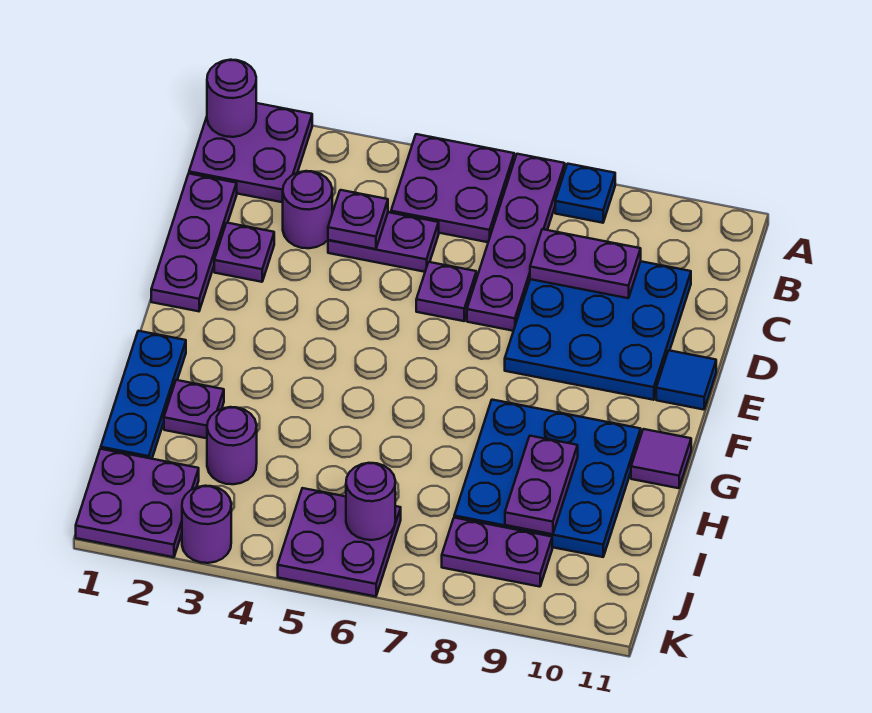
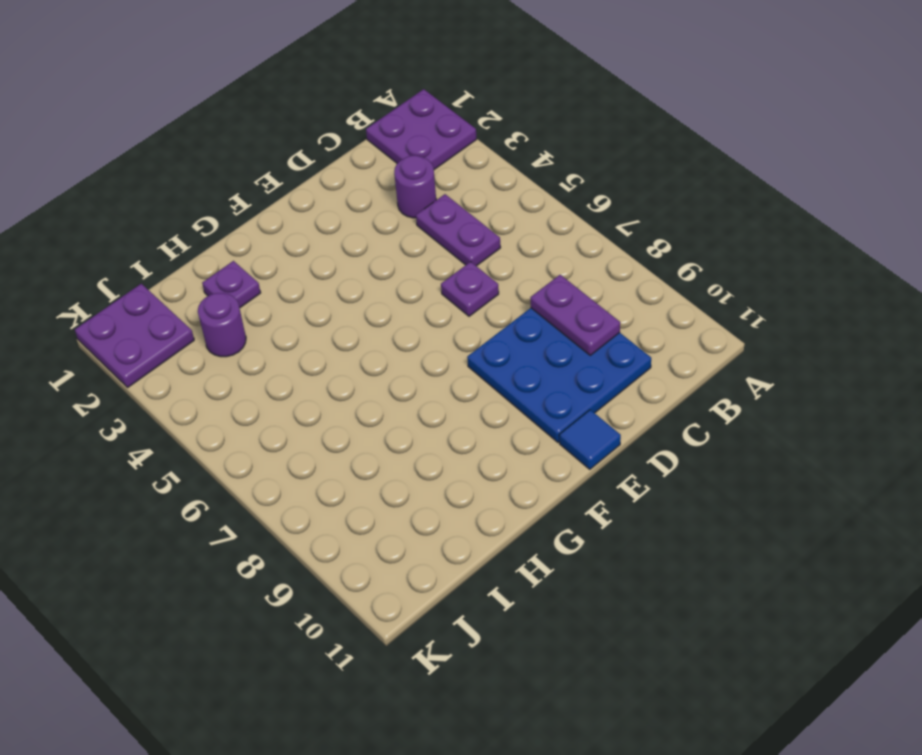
none -> purple 2x2 plate [391,134,514,242]
none -> purple 1x4 plate [467,154,565,331]
none -> blue 1x1 plate [555,164,615,223]

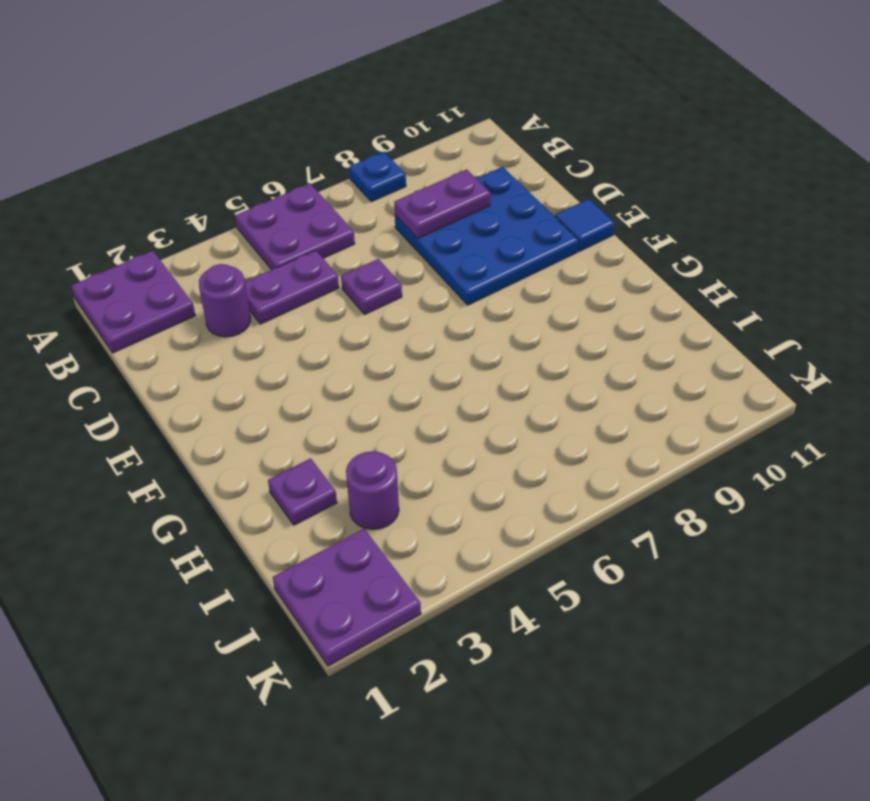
none -> purple 1x4 plate [467,154,565,331]
none -> purple 1x3 plate [151,174,237,311]
none -> purple 1x1 plate [214,223,274,282]

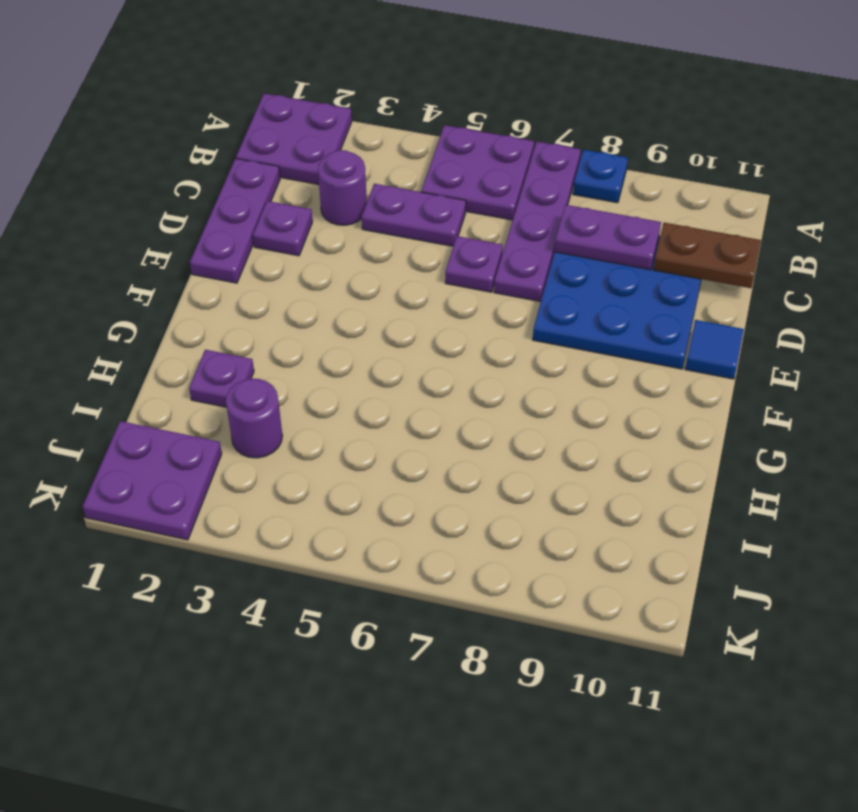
brown 1x2 plate [654,223,761,288] -> none
none -> blue 1x3 plate [101,331,186,459]
none -> blue 3x3 plate [454,400,641,557]
none -> purple 1x1 tile [631,429,691,488]

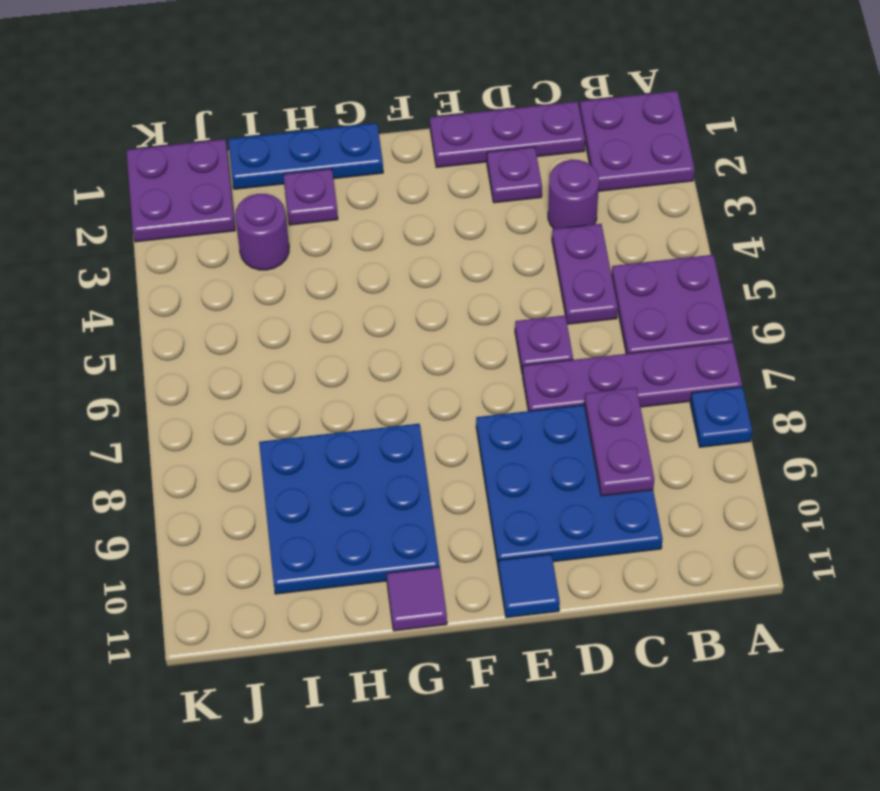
none -> purple 2x2 plate [278,488,401,597]
none -> purple 1x2 plate [442,518,552,587]
none -> purple 1x1 round brick [182,486,231,563]

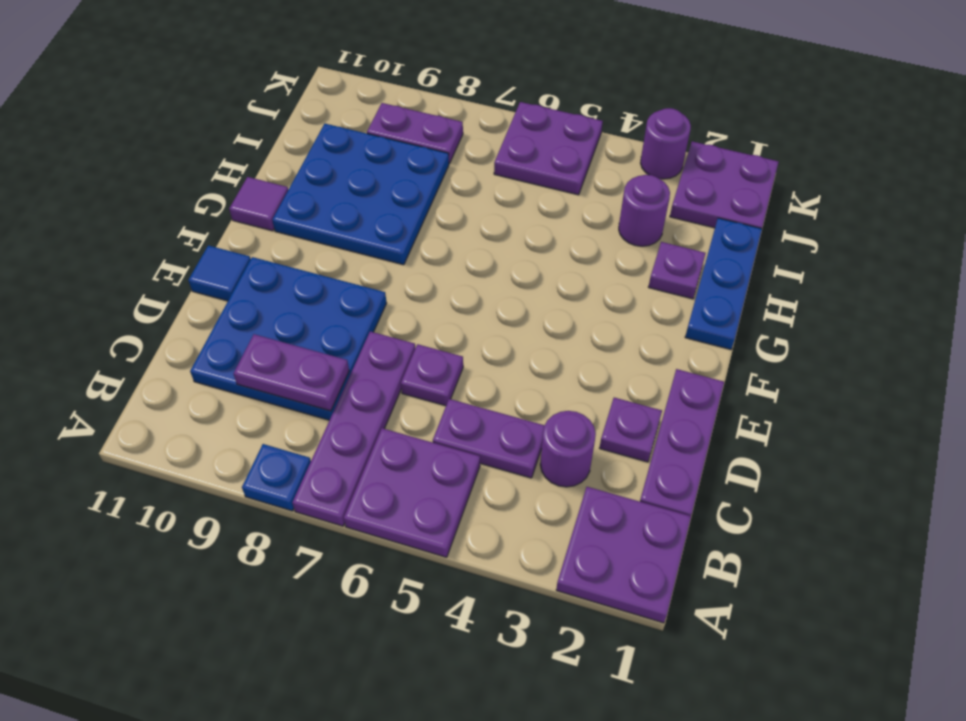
none -> purple 1x1 round brick [207,60,256,137]
none -> purple 1x1 plate [328,190,388,249]
none -> purple 1x2 plate [505,436,578,534]

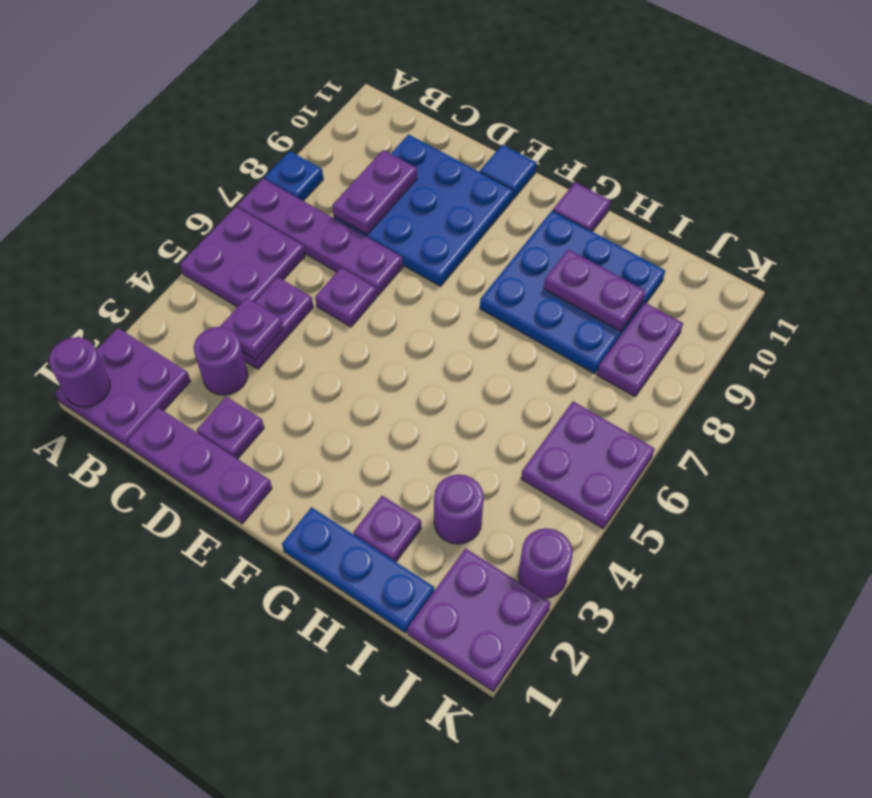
none -> purple 1x1 round brick [346,463,395,540]

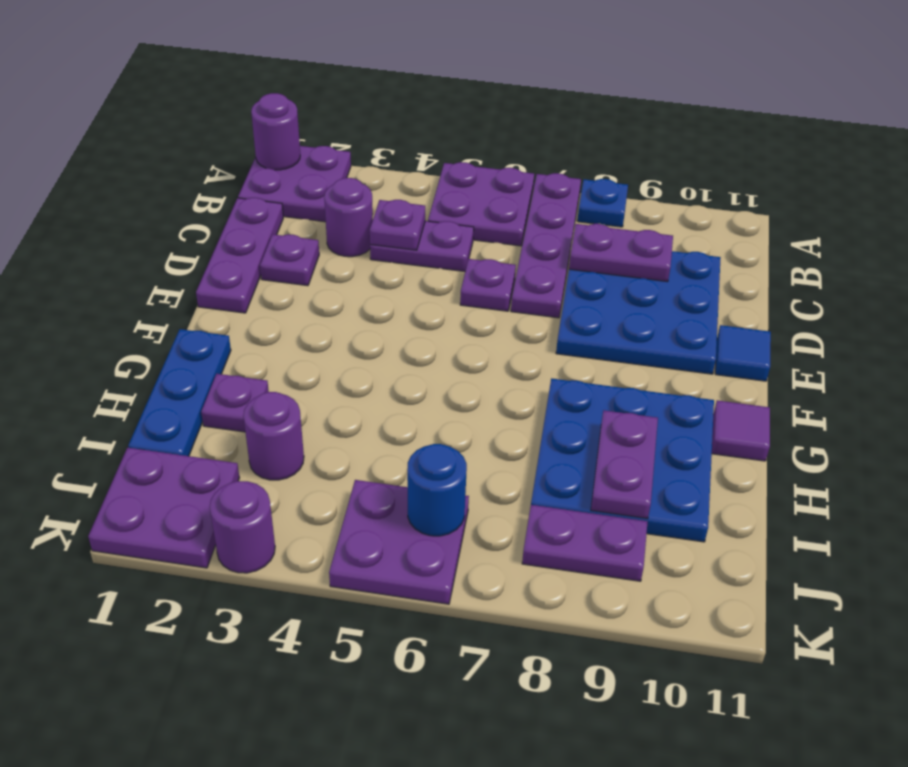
blue 1x1 round brick [407,444,467,536] -> purple 1x1 round brick [346,463,395,540]

